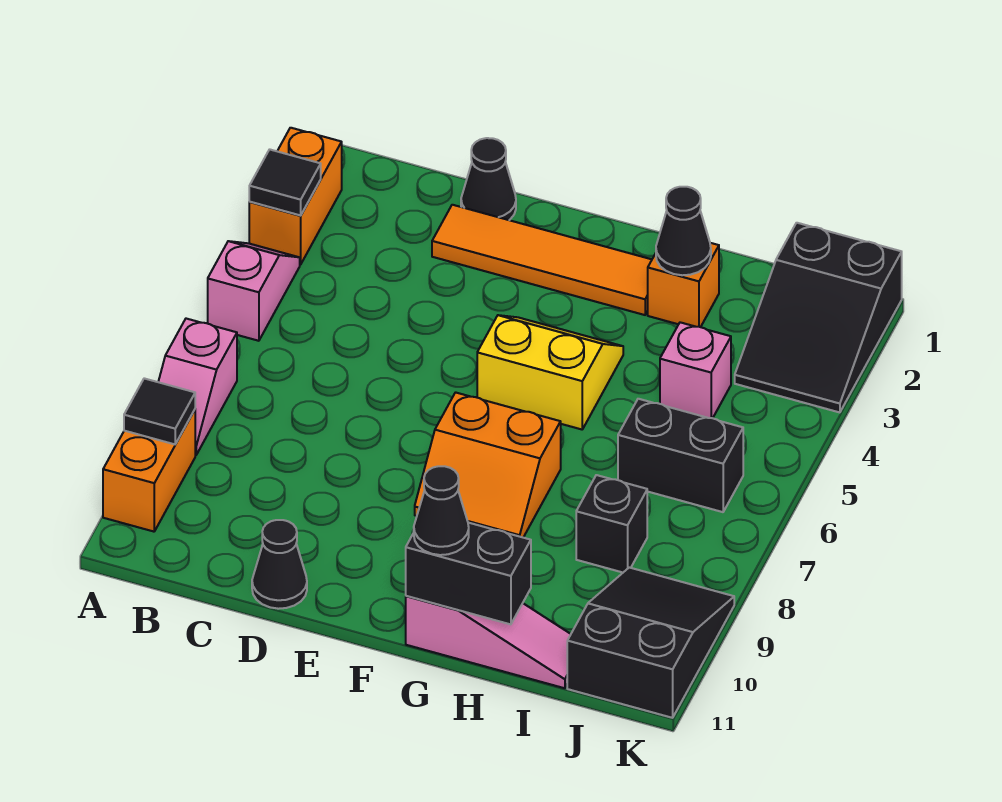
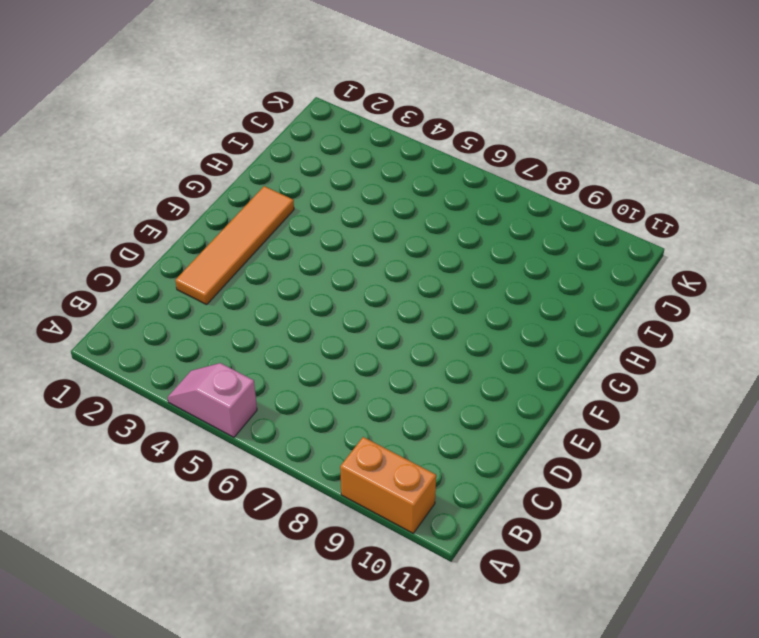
none -> orange 1x2 brick [249,128,342,264]
none -> pink 1x2 slope [158,319,237,455]
none -> black 1x1 cone [461,138,516,220]

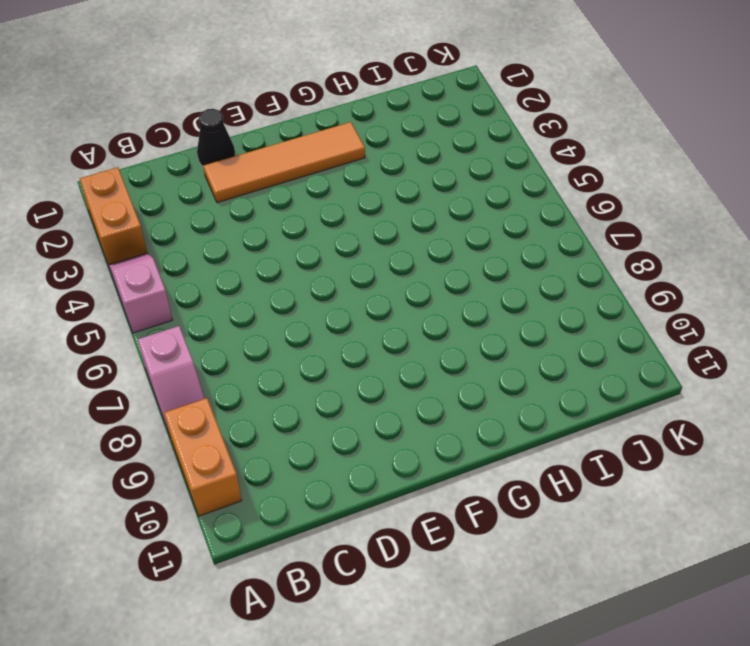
none -> black 1x1 cone [252,520,307,609]
none -> yellow 2x2 slope [477,315,623,429]
none -> orange 2x2 slope [415,392,561,537]

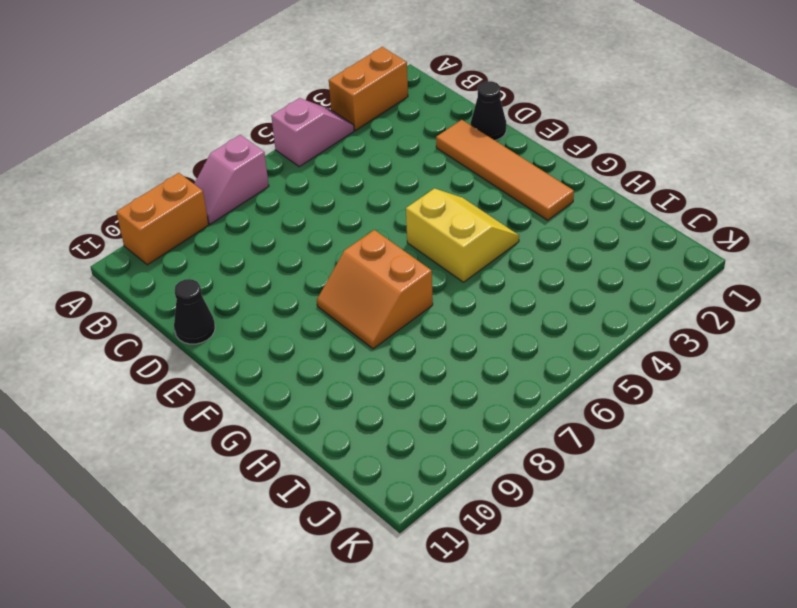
none -> pink 1x3 slope [406,596,571,688]
none -> orange 1x1 brick [648,243,719,327]
none -> pink 1x1 brick [660,322,731,418]

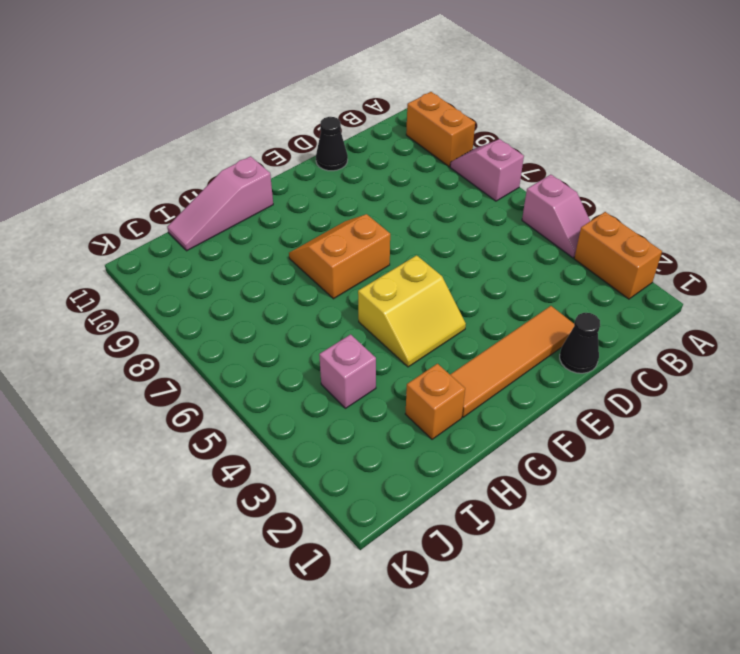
none -> black 1x2 brick [618,399,743,512]
none -> black 1x1 brick [576,475,647,572]
none -> black 2x3 slope [735,223,902,412]

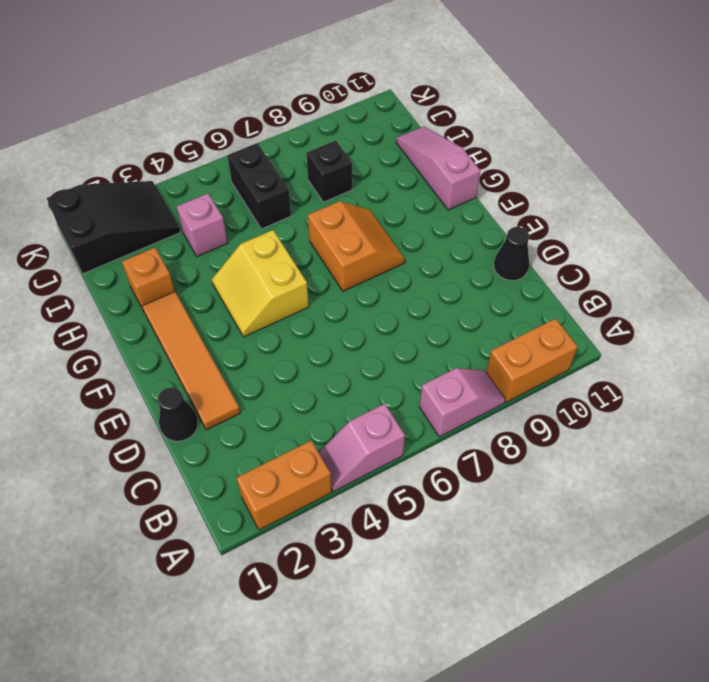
none -> black 2x3 slope [567,568,734,718]
none -> black 1x1 tile [249,149,321,215]
none -> black 1x1 tile [124,378,195,444]

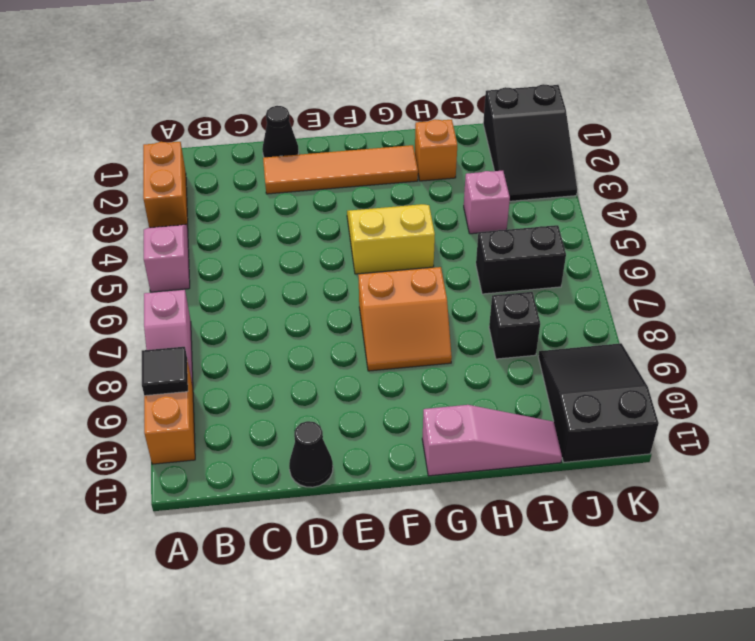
none -> black 1x1 tile [249,149,321,215]
none -> black 1x2 brick [406,523,531,624]
none -> black 1x1 cone [656,187,711,275]

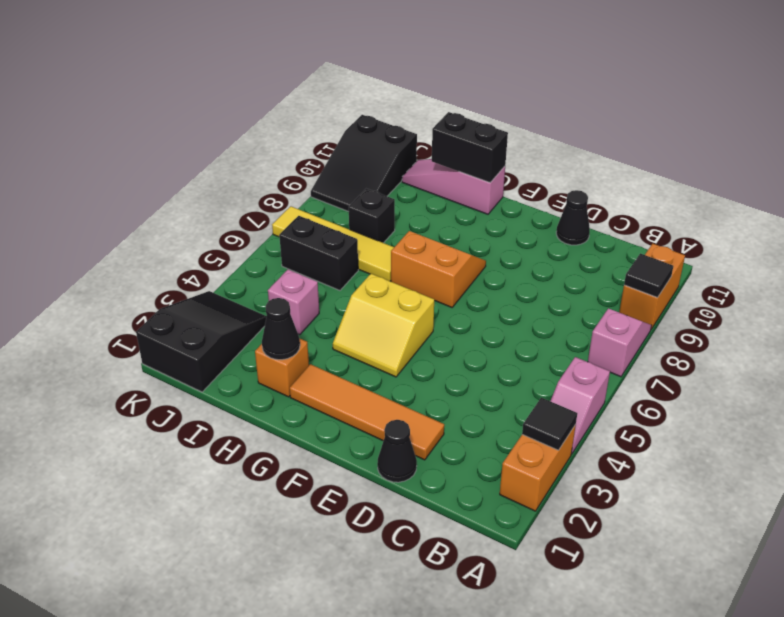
yellow 1x4 tile [272,206,394,281] -> none
none -> black 1x1 cone [414,466,469,555]

